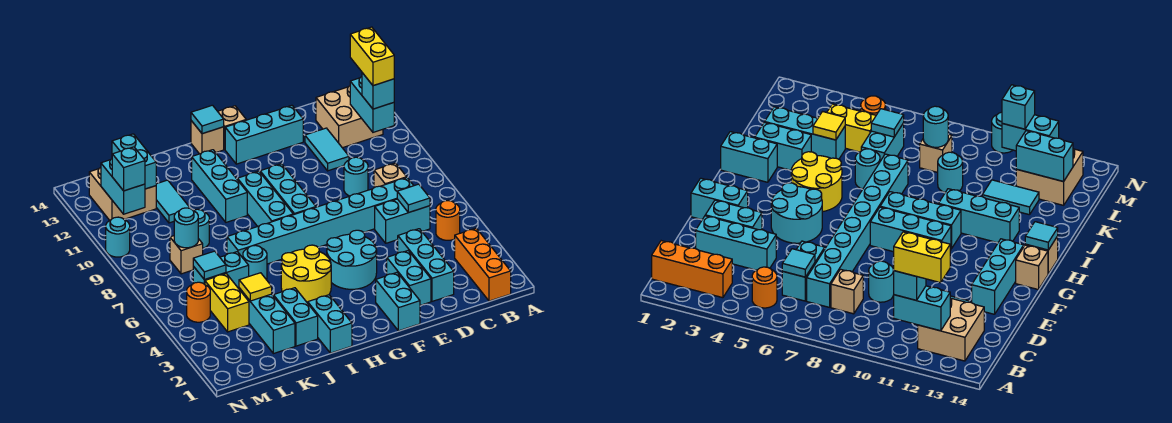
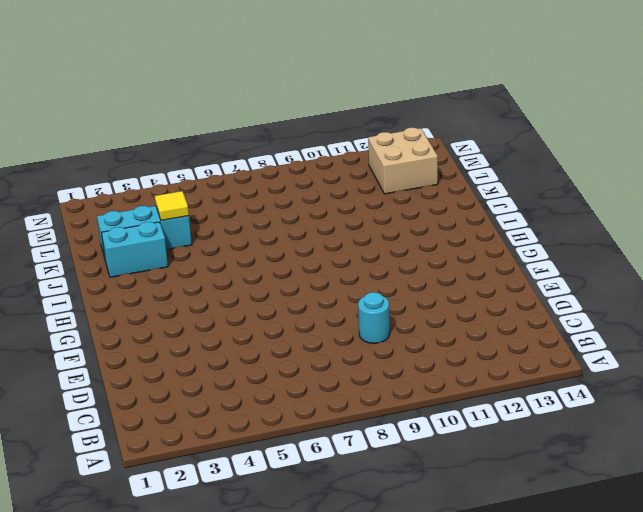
none -> orange 1x3 brick [455,228,511,301]
none -> orange 1x1 round brick [436,201,460,240]
none -> tan 2x2 brick [316,86,383,148]
none -> cyan 1x2 brick [375,199,430,243]

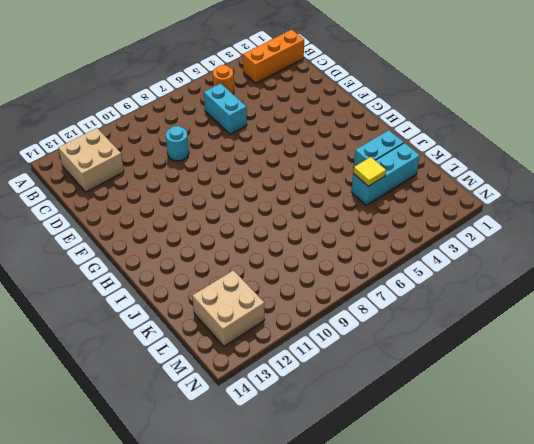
none -> cyan 1x8 brick [227,178,414,264]
none -> tan 1x1 brick [374,163,407,188]
none -> cyan 1x3 brick [398,229,454,301]
none -> cyan 1x2 tile [305,128,349,171]

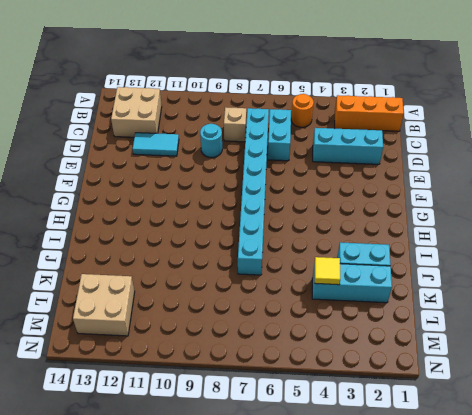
none -> cyan 1x2 brick [387,251,431,305]
none -> cyan 1x3 brick [225,105,303,164]
none -> cyan 1x2 brick [376,273,420,331]
none -> cyan 2x2 round brick [327,230,377,289]

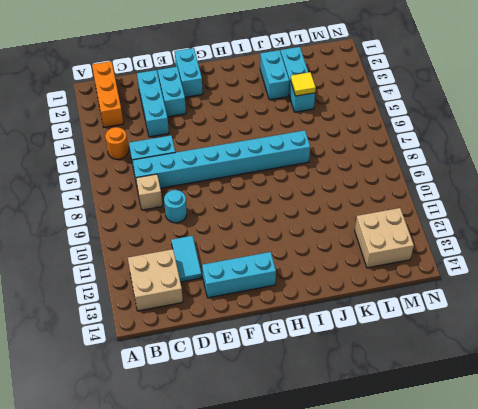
none -> cyan 2x2 round brick [327,230,377,289]
none -> cyan 1x3 brick [260,164,316,215]
none -> tan 1x1 brick [218,106,246,149]
none -> yellow 2x2 round brick [281,245,331,303]

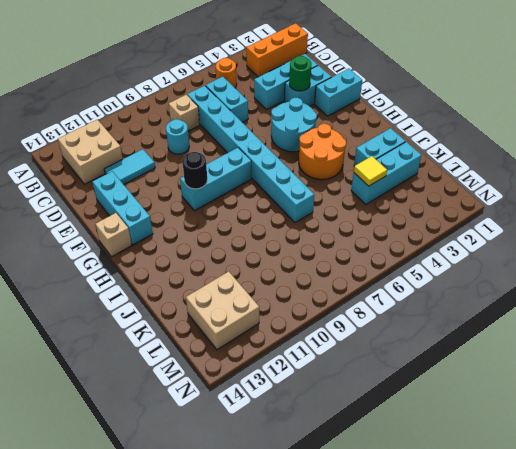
green 1x1 round brick [289,56,311,91] -> none
black 1x1 round brick [182,152,207,189] -> none
orange 2x2 round brick [299,124,346,179] -> yellow 2x2 round brick [281,245,331,303]
none -> cyan 1x3 brick [237,171,293,226]
none -> tan 1x1 brick [191,121,224,154]
none -> cyan 1x2 brick [308,295,352,353]
none -> cyan 1x3 brick [192,150,247,222]

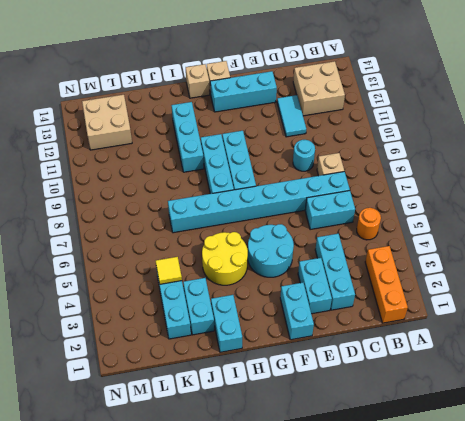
none -> cyan 1x1 round brick [243,245,267,279]
none -> cyan 1x2 brick [193,252,249,289]
none -> cyan 1x1 round brick [193,209,209,248]
none -> cyan 1x2 tile [156,180,190,223]

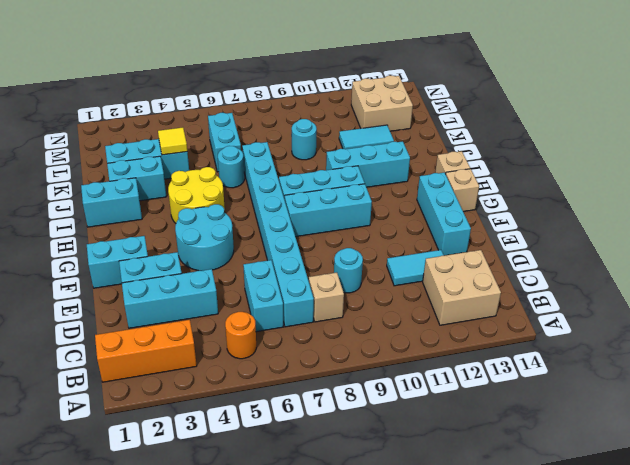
none -> yellow 1x2 brick [205,274,249,332]
none -> tan 1x1 brick [170,236,203,274]
none -> orange 1x1 round brick [187,282,210,322]
none -> cyan 1x1 round brick [106,217,130,257]

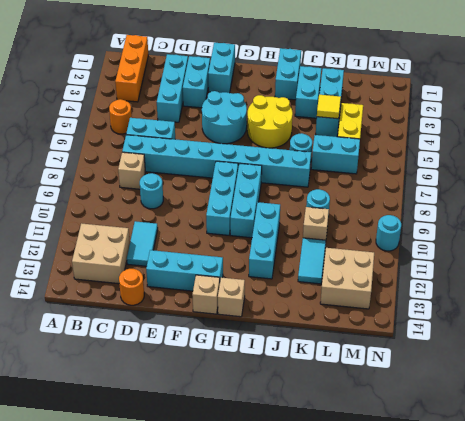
orange 1x1 round brick [119,269,144,305] -> orange 1x1 round brick moved to [187,282,210,322]
tan 1x1 brick [303,207,329,240] -> tan 1x1 brick moved to [170,236,203,274]
none -> cyan 1x2 brick [350,77,394,132]
none -> cyan 1x1 tile [397,184,430,213]
none -> cyan 1x1 tile [191,105,224,134]
none -> cyan 1x1 tile [193,251,226,280]

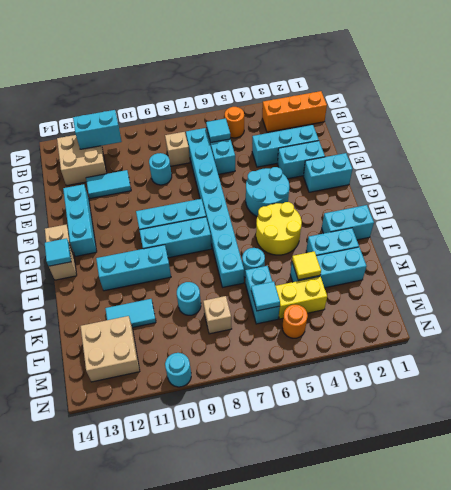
none -> cyan 1x1 round brick [174,208,198,248]
none -> cyan 1x2 brick [112,134,156,189]
none -> cyan 1x2 brick [101,159,145,214]
none -> cyan 1x1 brick [362,73,394,109]

